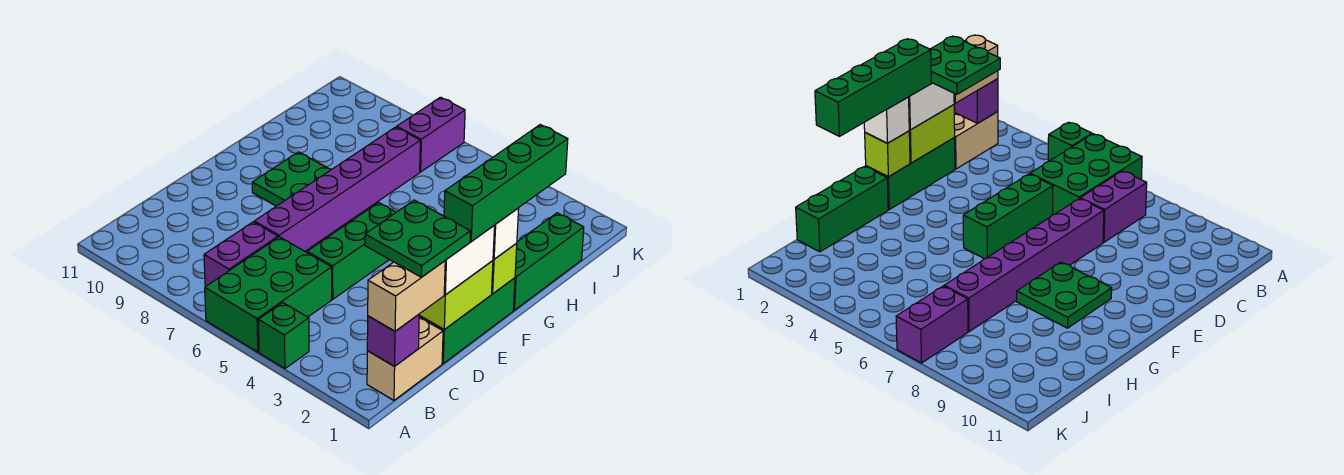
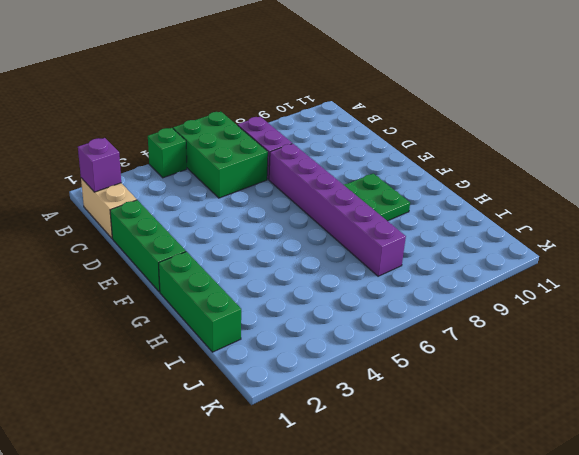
none -> green 1x3 brick [307,203,396,299]
none -> purple 1x2 brick [397,97,465,172]
none -> lime 1x2 brick [419,261,493,330]

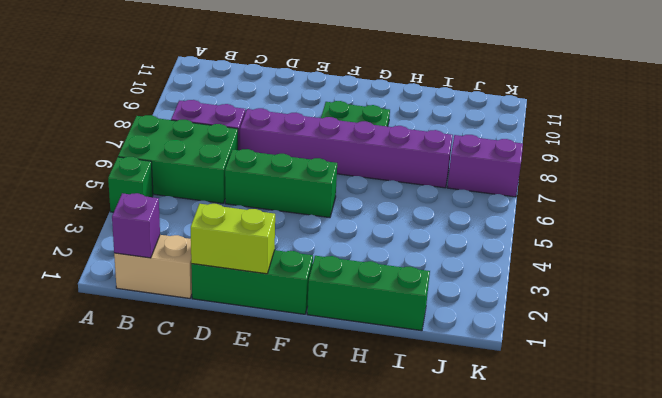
none -> lime 1x1 brick [492,243,517,294]
none -> tan 1x2 brick [368,261,445,331]
none -> white 1x2 brick [444,226,494,295]

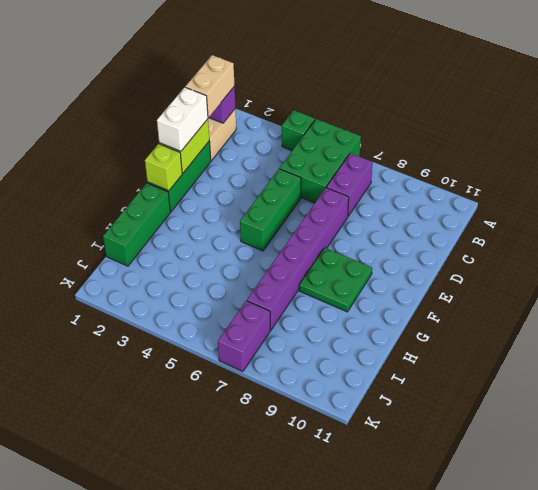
none -> white 1x1 brick [493,208,519,259]
none -> green 2x2 plate [365,200,471,277]
none -> green 1x4 brick [444,125,568,241]

